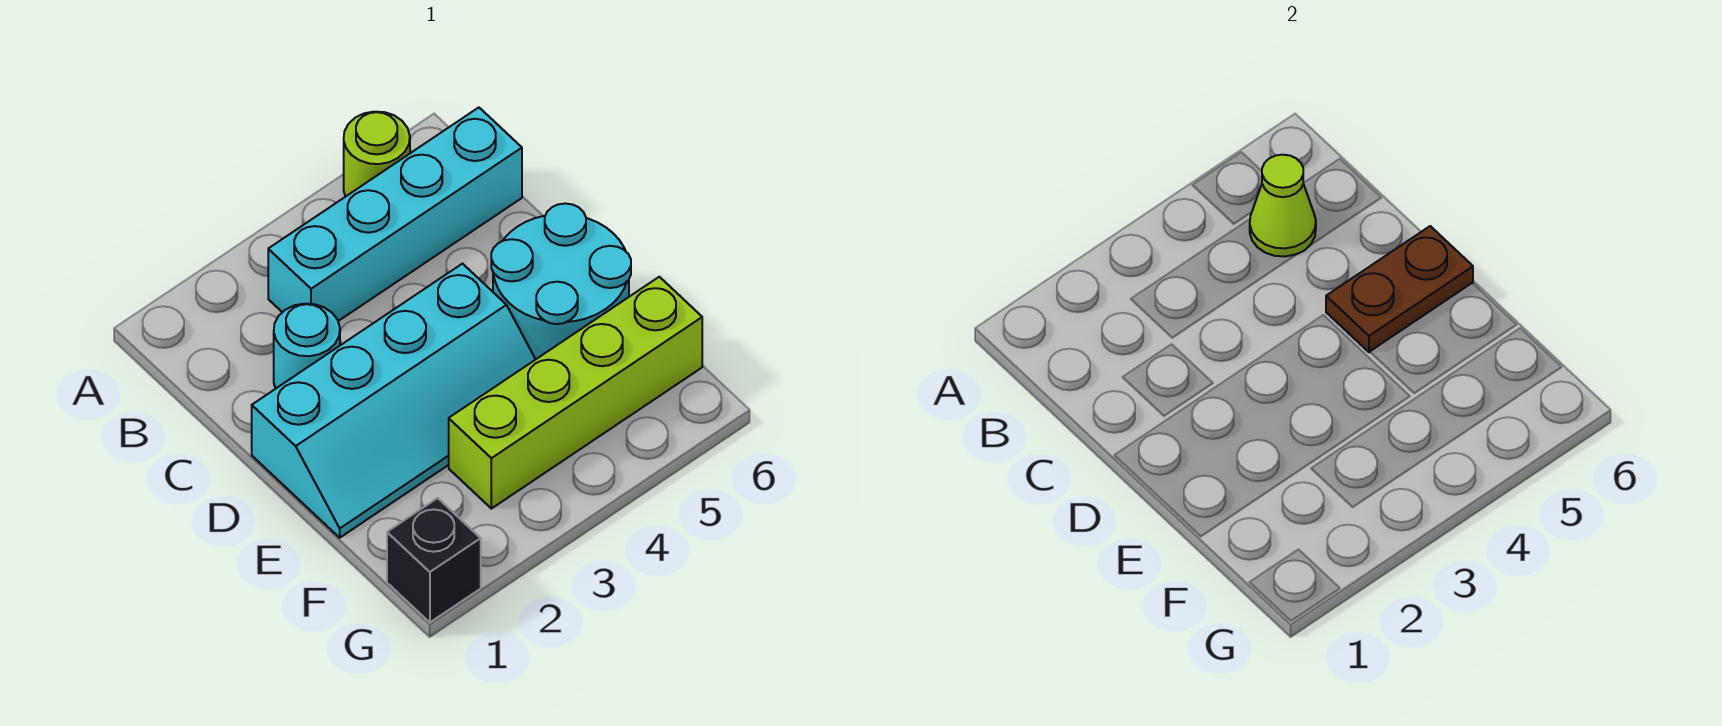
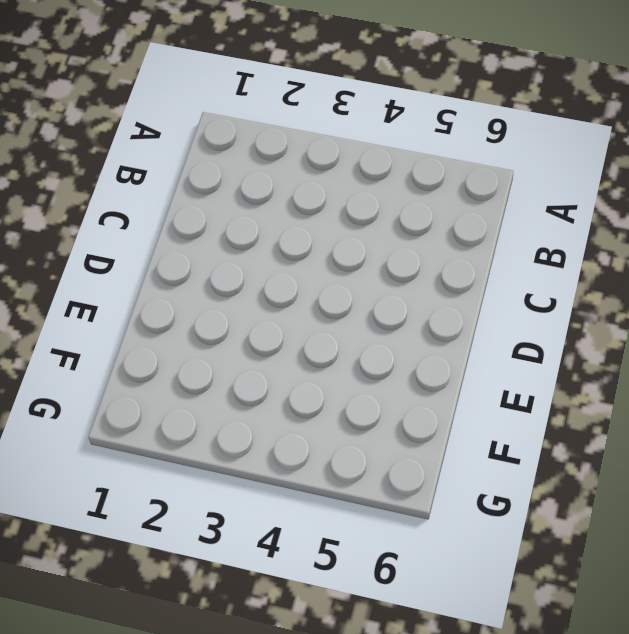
none -> lime 1x1 round brick [344,112,410,197]
none -> cyan 1x4 brick [268,108,522,321]

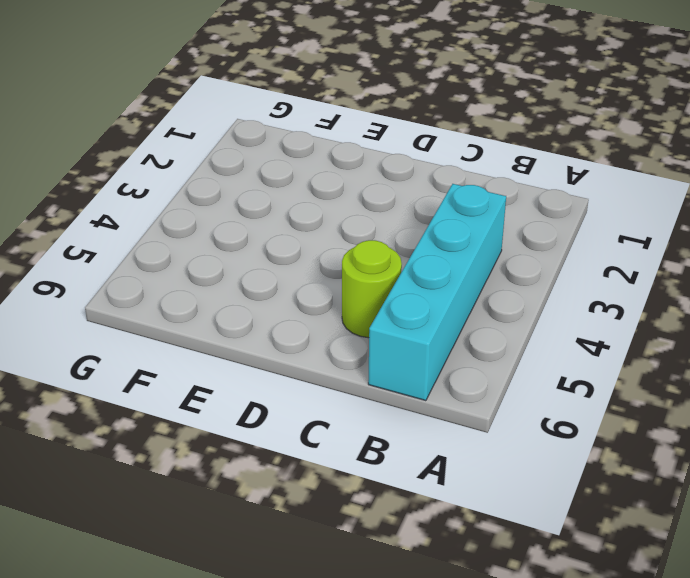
lime 1x1 round brick [342,240,402,338] -> lime 1x1 round brick moved to [344,112,410,197]
none -> cyan 1x1 round brick [274,304,340,389]
none -> cyan 2x4 slope [252,264,536,538]

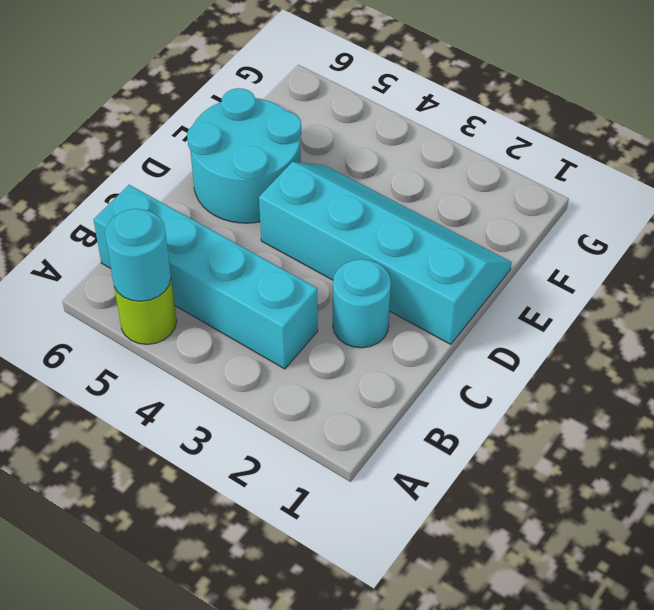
cyan 1x1 round brick [105,209,171,301] -> none
none -> lime 1x4 brick [449,277,702,509]
none -> black 1x1 brick [387,498,481,622]

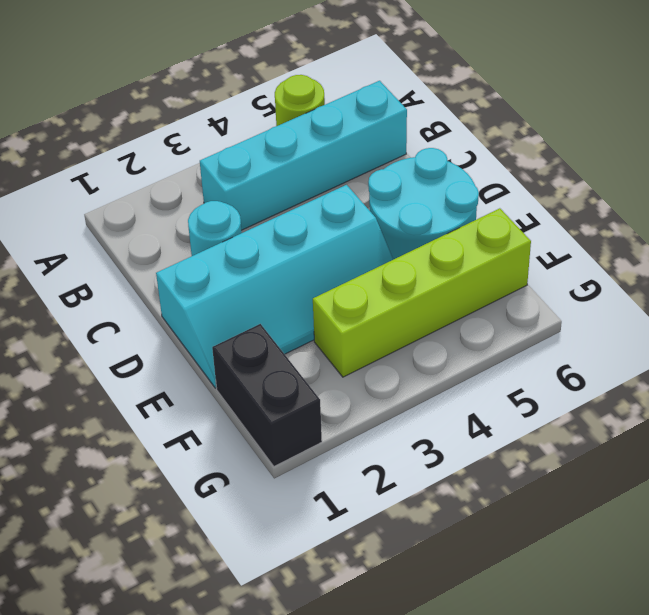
black 1x2 brick [212,324,322,466] -> black 1x1 brick [387,498,481,622]
none -> lime 1x1 cone [1250,155,1316,256]
none -> brown 1x2 plate [1326,226,1473,352]

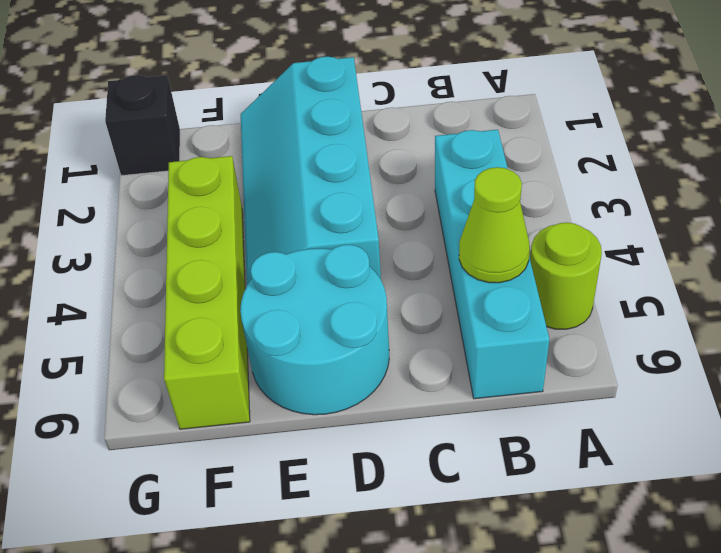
none -> cyan 1x1 round brick [274,304,340,389]
none -> brown 1x2 plate [1326,226,1473,352]

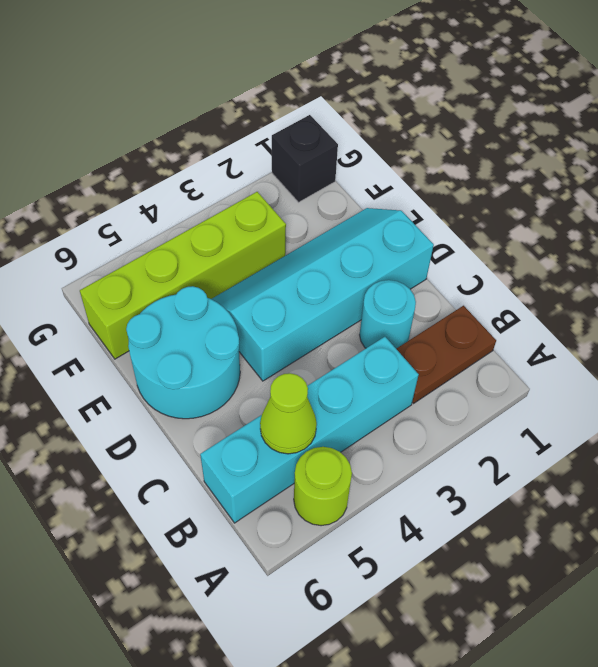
brown 1x2 plate [397,306,496,403] -> brown 1x2 plate moved to [1326,226,1473,352]

